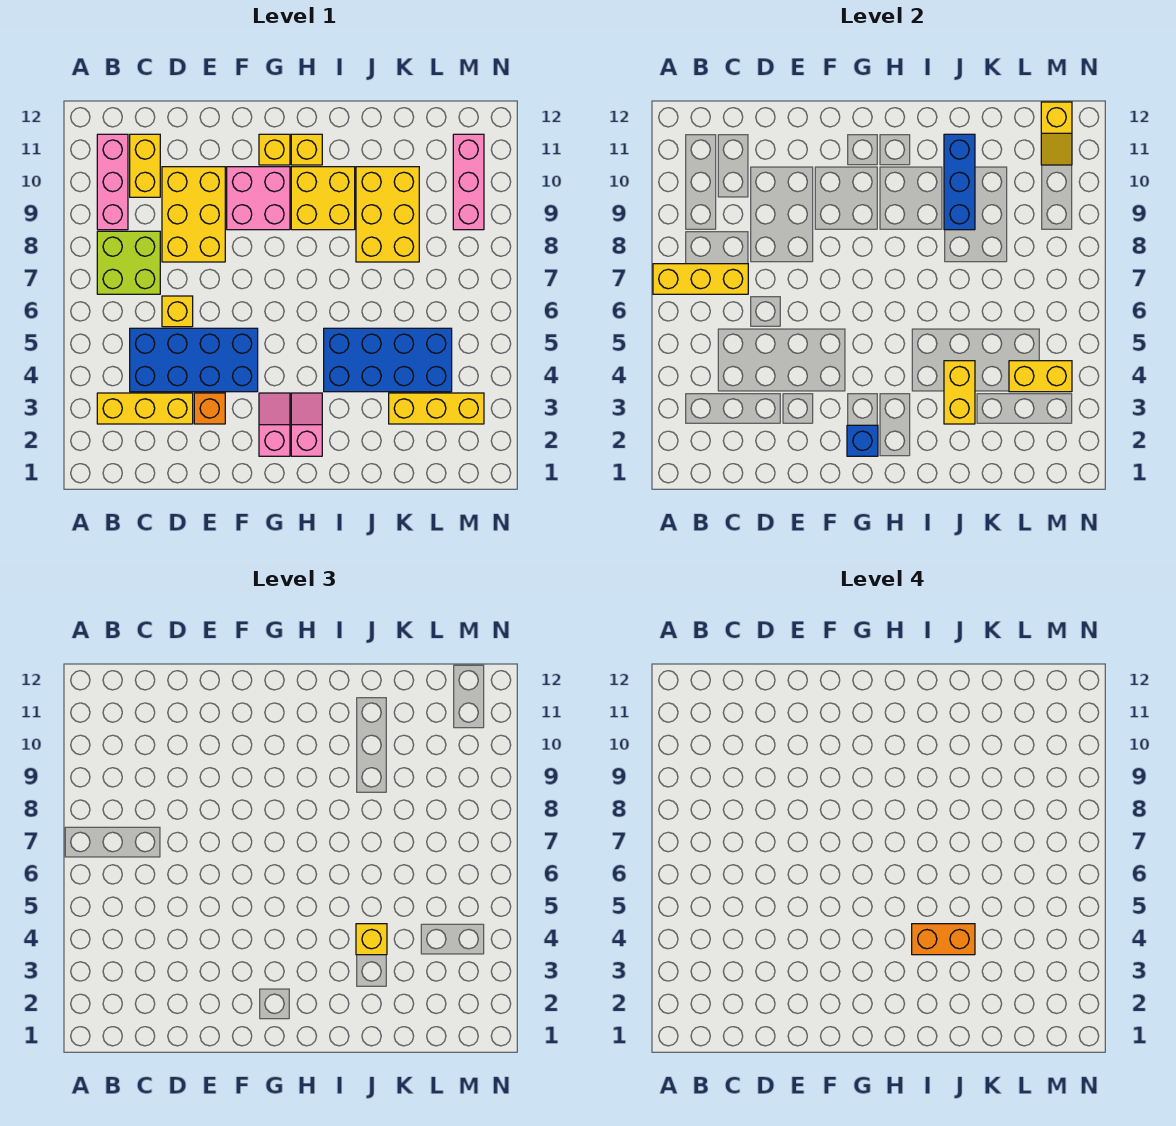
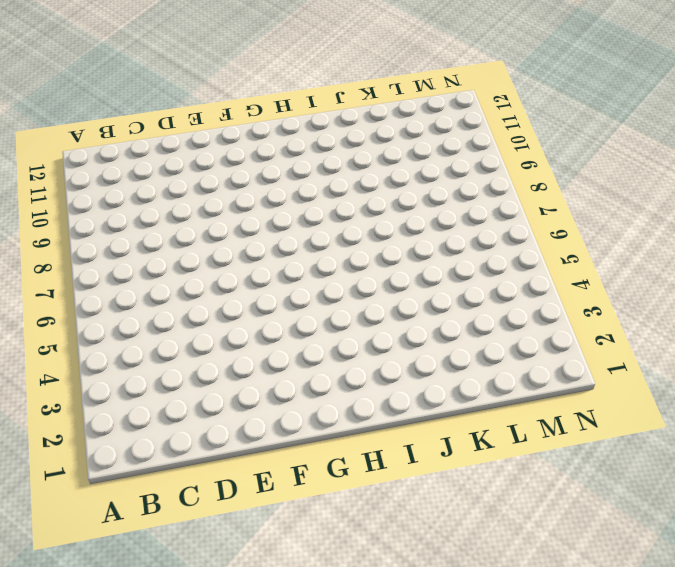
none -> yellow 1x3 brick [97,393,193,424]
none -> lime 2x2 brick [97,231,160,294]
none -> pink 1x3 brick [97,134,128,230]

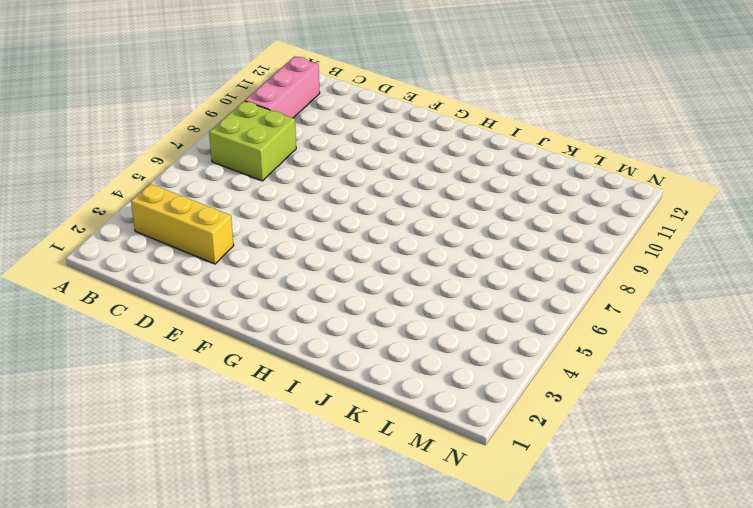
none -> blue 2x4 brick [130,328,258,392]
none -> yellow 1x2 brick [130,134,160,197]
none -> yellow 1x1 brick [162,296,193,327]

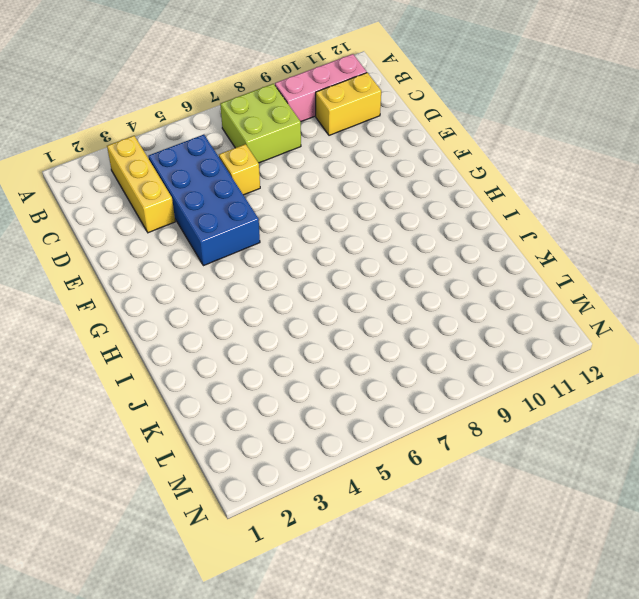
none -> yellow 2x3 brick [162,167,225,262]
none -> orange 1x1 brick [194,393,225,424]
none -> pink 2x2 brick [227,167,290,230]

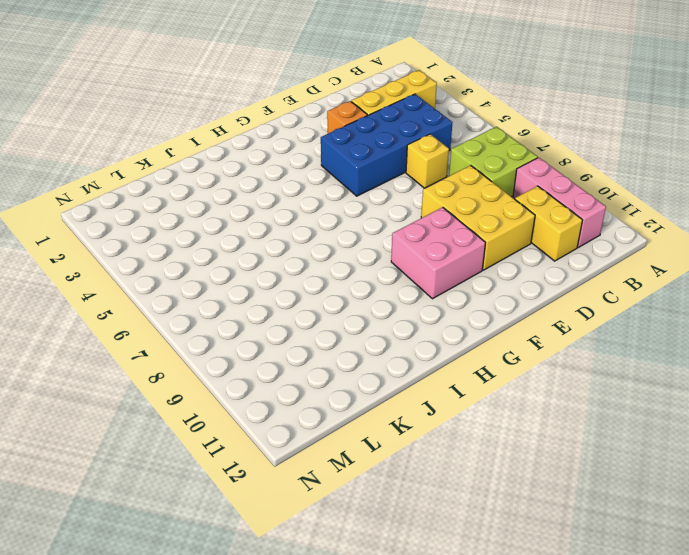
none -> pink 1x2 slope [259,393,290,456]
none -> yellow 1x1 brick [259,134,290,165]
none -> pink 1x2 slope [291,393,322,456]

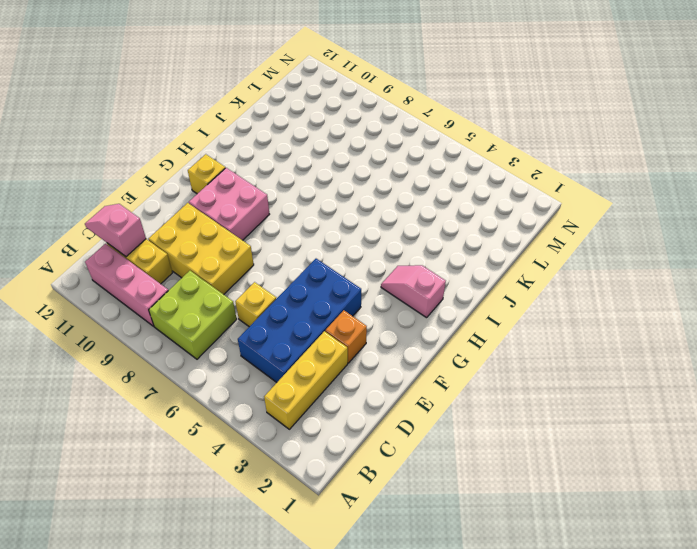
pink 1x2 slope [85,204,146,257] -> pink 1x2 slope moved to [259,393,290,456]
none -> yellow 2x2 brick [291,167,355,230]
none -> yellow 1x1 brick [291,134,322,165]
none -> blue 2x4 brick [324,328,452,392]

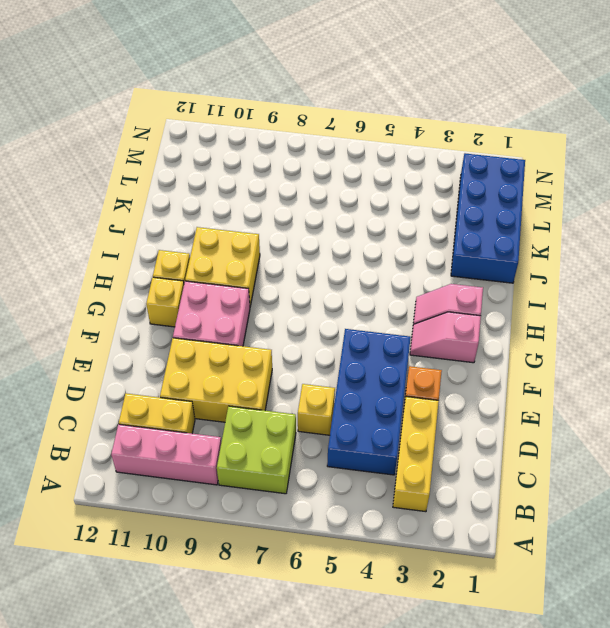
blue 2x4 brick [451,153,525,283] -> blue 2x4 brick moved to [324,328,452,392]
none -> yellow 2x3 brick [356,167,419,262]
none -> yellow 1x3 brick [389,393,484,424]
none -> pink 1x3 brick [453,134,484,230]

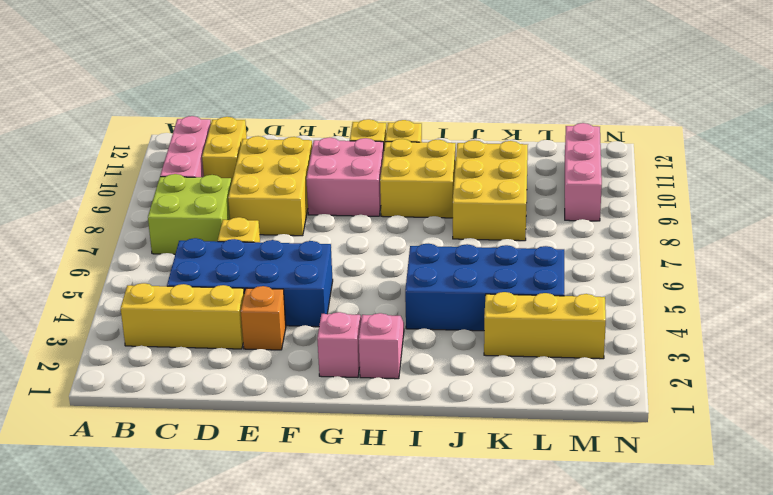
none -> yellow 1x3 brick [653,264,748,294]
none -> blue 1x1 brick [847,425,878,456]
none -> yellow 1x2 brick [944,361,975,424]

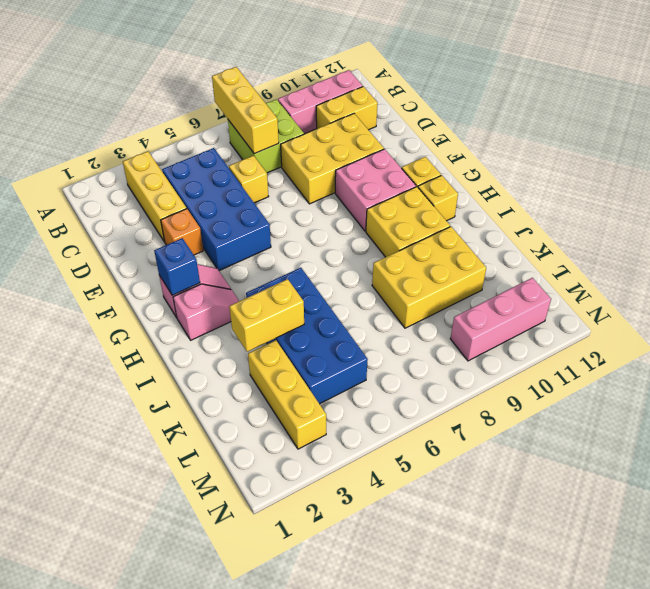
none -> blue 1x3 brick [944,134,975,230]
none -> yellow 1x2 brick [1009,361,1072,392]
none -> yellow 1x2 slope [1041,102,1072,165]

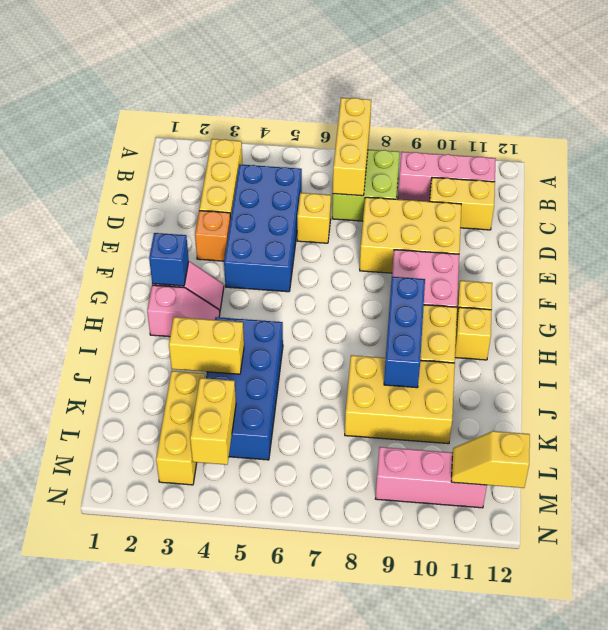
blue 1x3 brick [384,277,425,388] -> blue 1x3 brick turned to [944,134,975,230]
none -> yellow 1x1 brick [356,924,387,955]
none -> orange 1x2 brick [912,924,975,955]

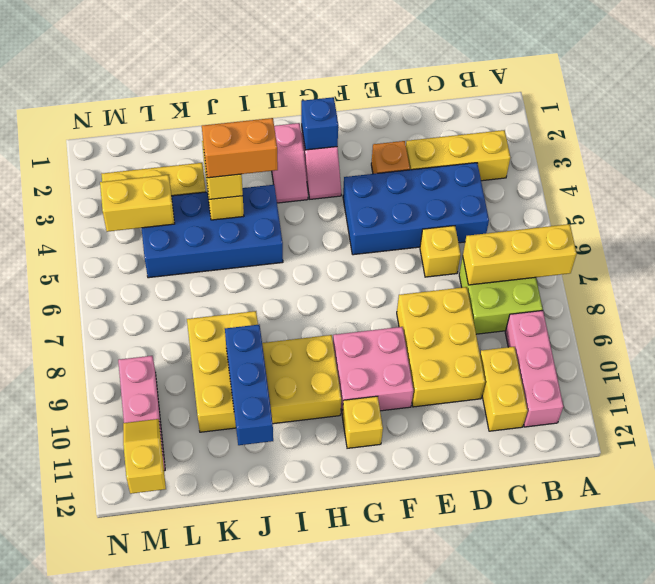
none -> yellow 1x1 brick [291,134,322,165]

